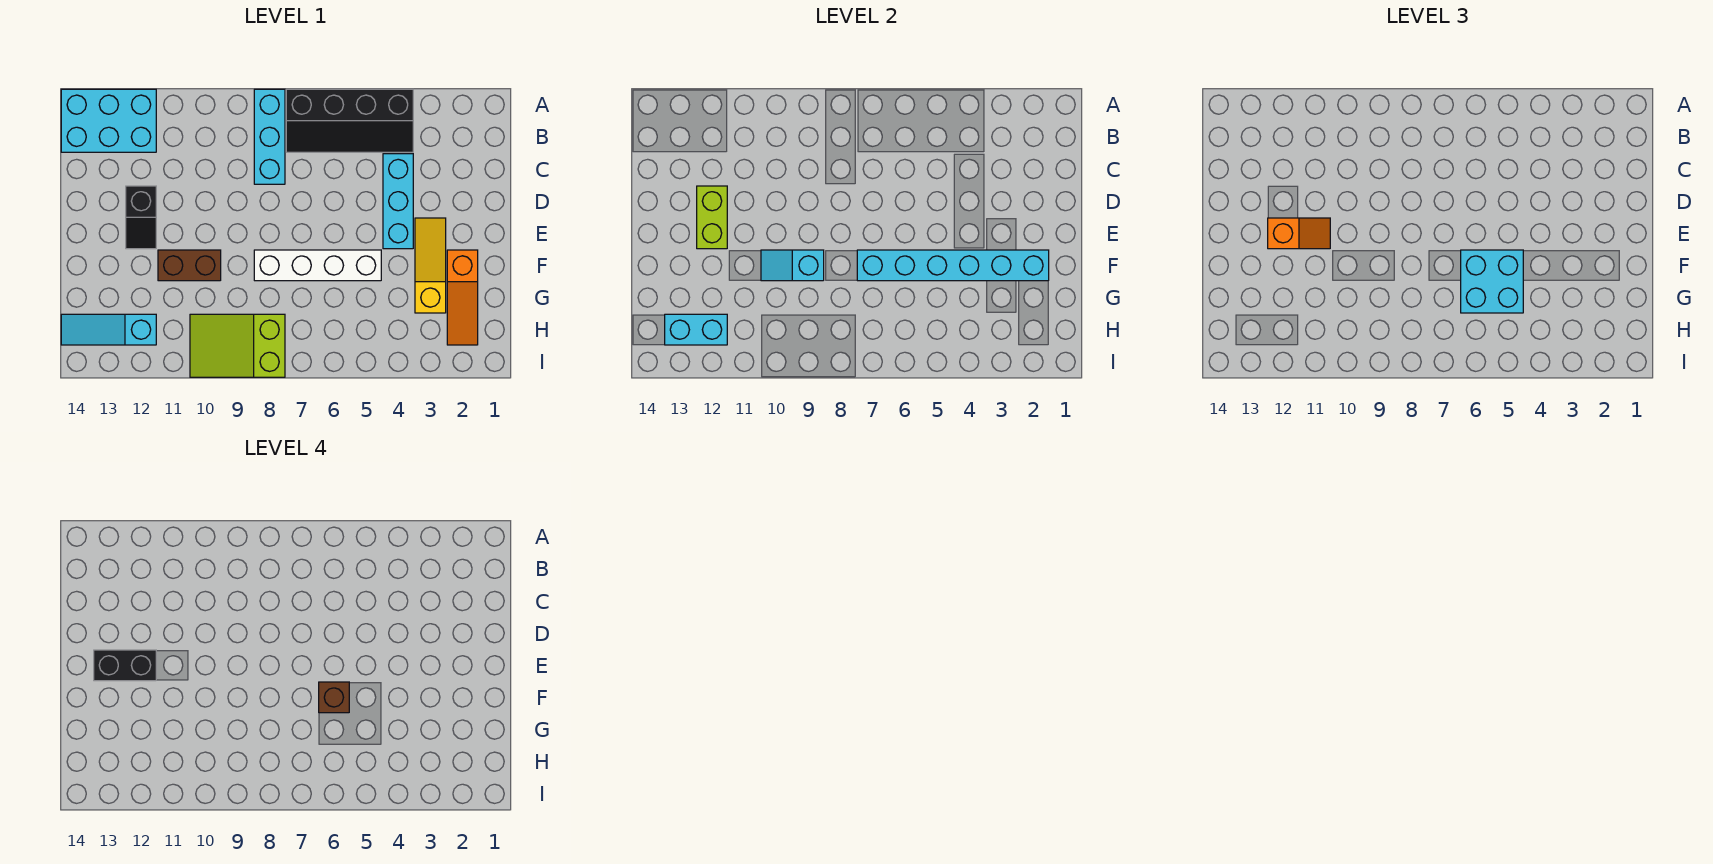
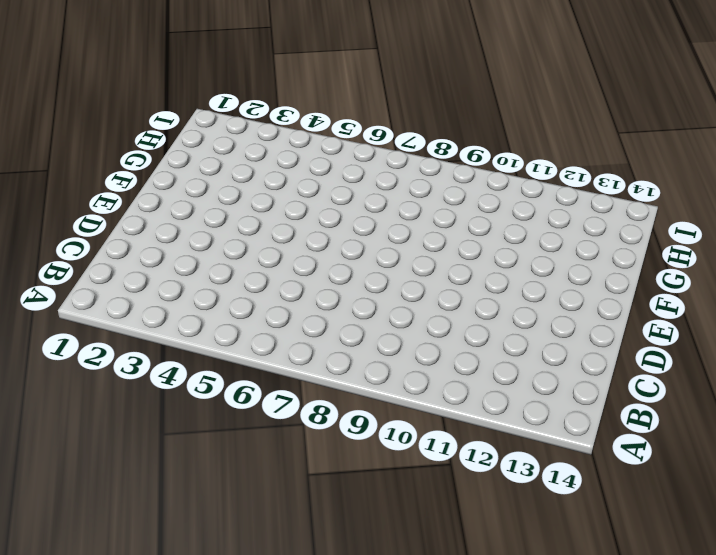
none -> black 2x4 slope [286,89,413,152]
none -> cyan 1x3 brick [254,89,285,184]
none -> cyan 2x3 brick [61,89,156,152]

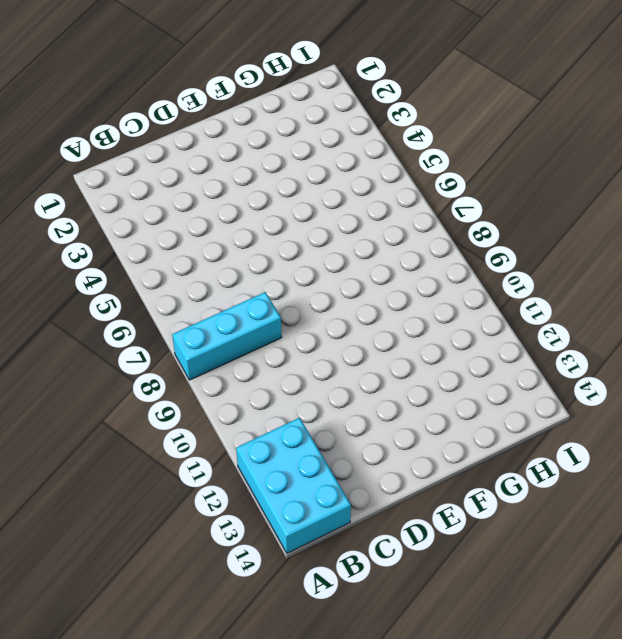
none -> black 2x4 slope [286,89,413,152]
none -> cyan 1x3 brick [383,154,413,249]
none -> black 1x2 slope [126,186,156,249]

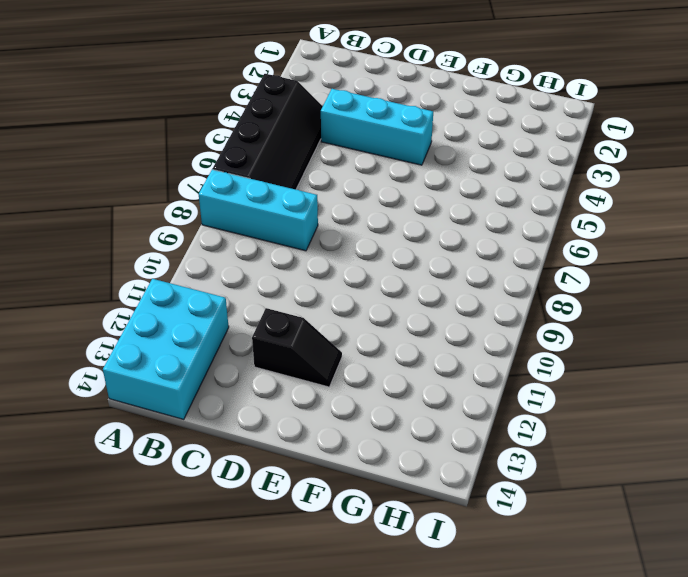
none -> yellow 1x3 slope [415,218,446,313]
none -> orange 1x3 slope [447,250,478,345]
none -> white 1x4 brick [254,250,381,281]

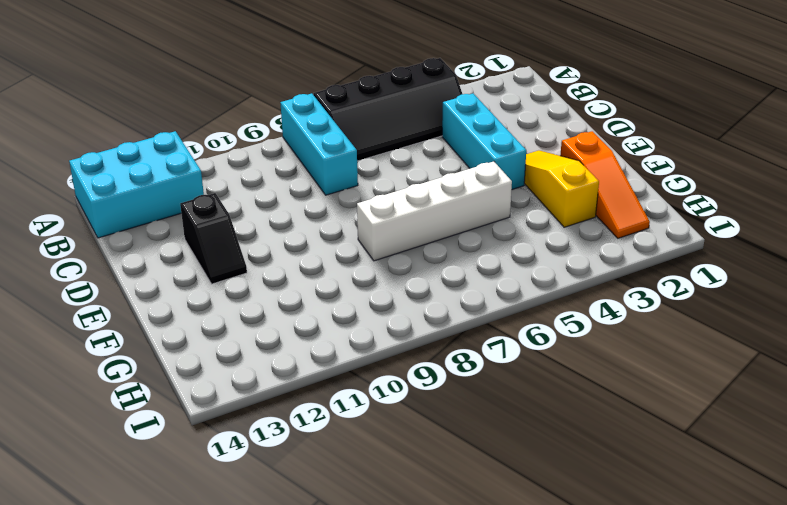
none -> brown 1x2 brick [158,250,221,281]
none -> lime 2x3 slope [190,314,285,377]
none -> cyan 1x3 slope [61,314,156,345]

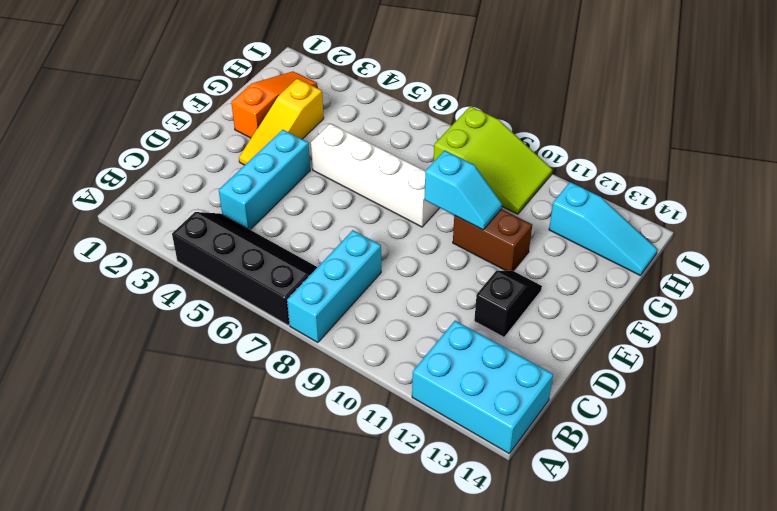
none -> lime 1x2 brick [697,186,727,249]
none -> cyan 1x6 brick [857,250,1049,281]
none -> cyan 1x2 brick [665,314,727,345]

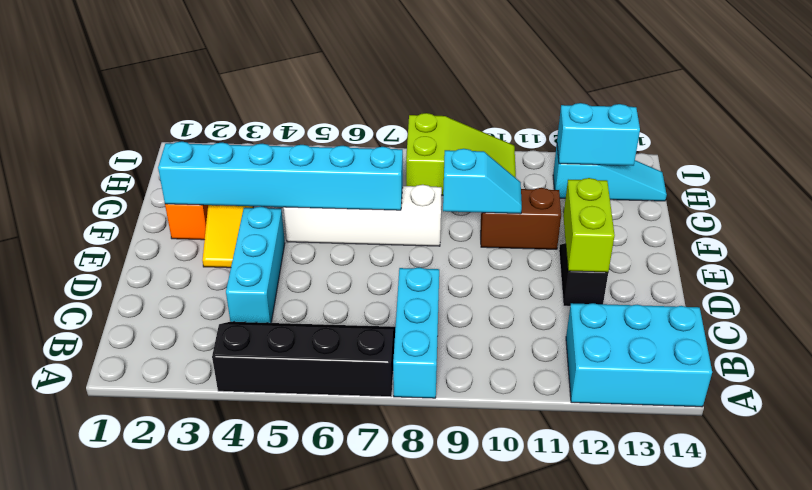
none -> orange 1x2 slope [1268,218,1330,249]
none -> cyan 2x2 brick [1461,250,1523,313]
none -> black 1x2 brick [94,650,156,681]

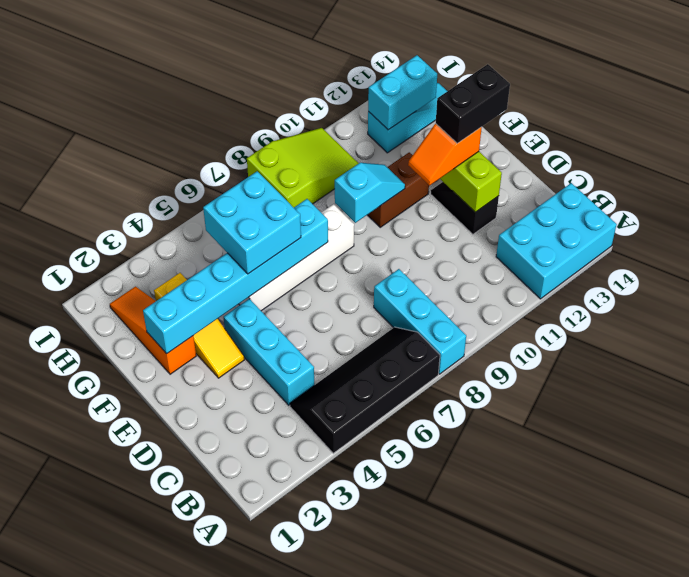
none -> brown 1x1 brick [319,682,349,713]

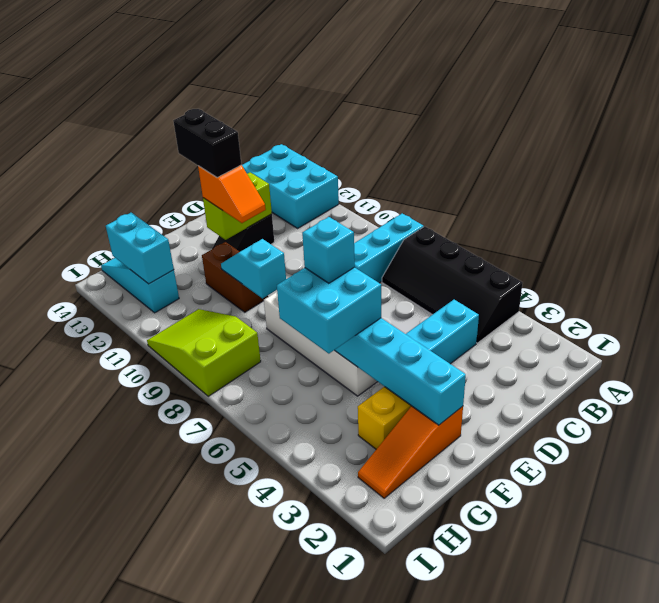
cyan 1x1 brick [302,217,355,283] -> brown 1x1 brick [319,682,349,713]

